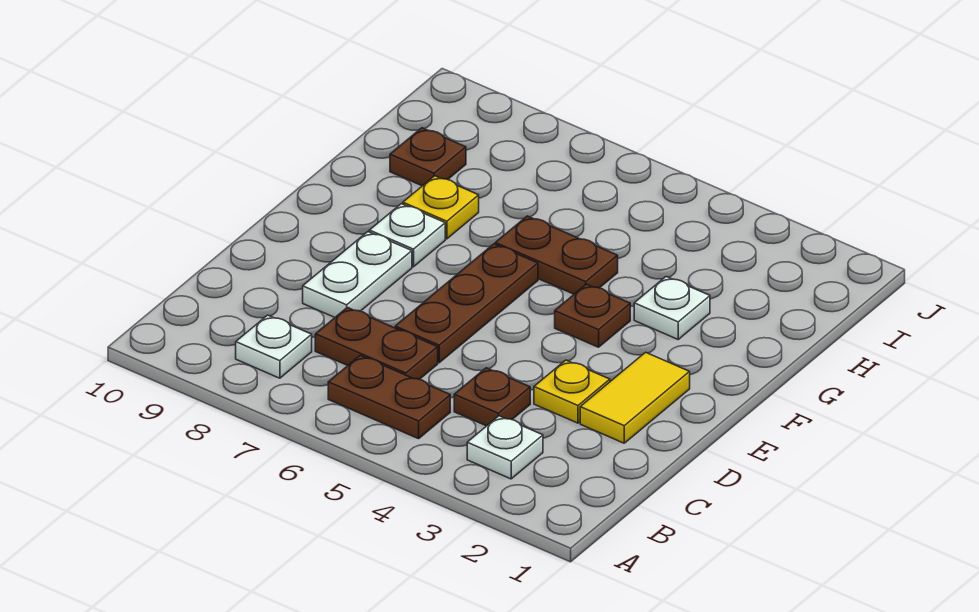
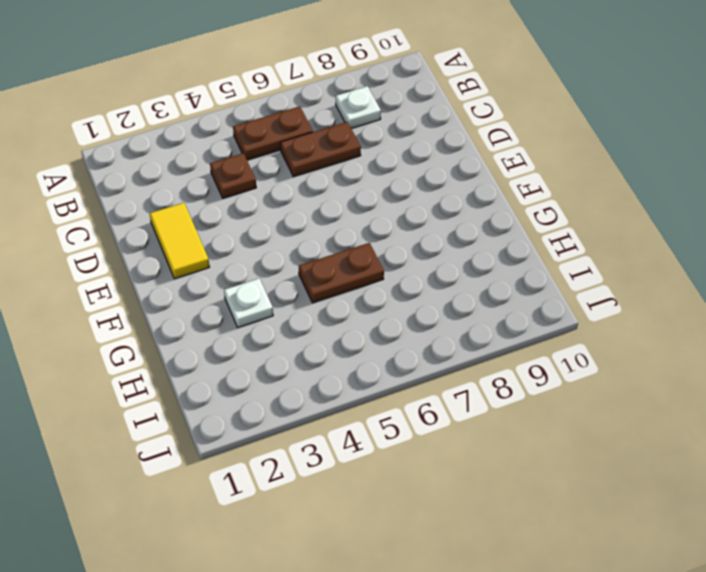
none -> white 1x1 plate [467,416,543,479]
none -> yellow 1x1 plate [534,360,610,423]
none -> brown 1x3 plate [395,244,538,363]

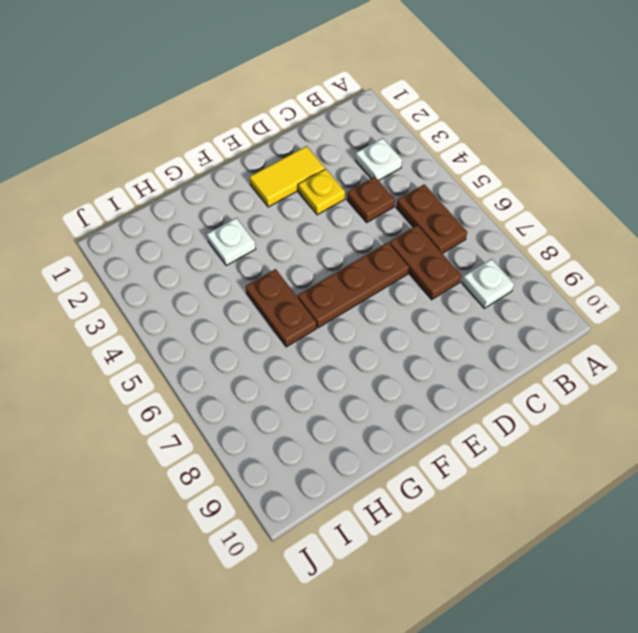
none -> white 1x2 plate [303,232,412,317]
none -> brown 1x1 plate [555,284,630,347]
none -> white 1x1 plate [369,204,445,267]

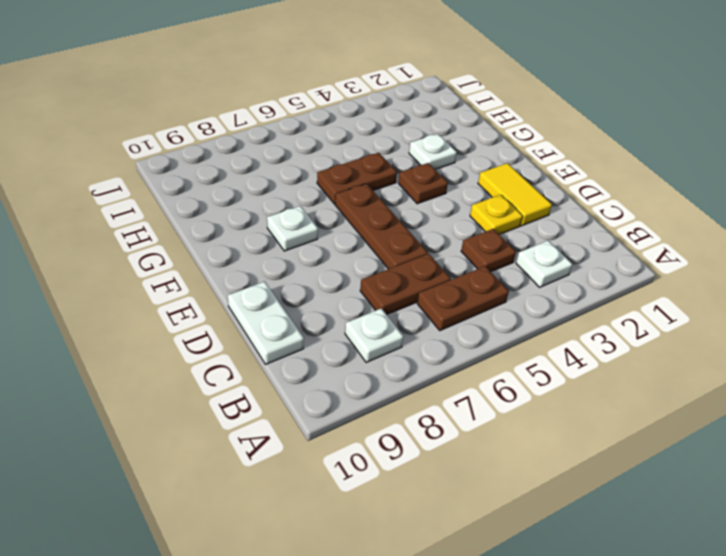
white 1x2 plate [228,282,304,364] -> white 1x2 plate moved to [303,232,412,317]
none -> yellow 1x1 plate [403,176,479,239]
none -> brown 1x1 plate [390,128,466,186]

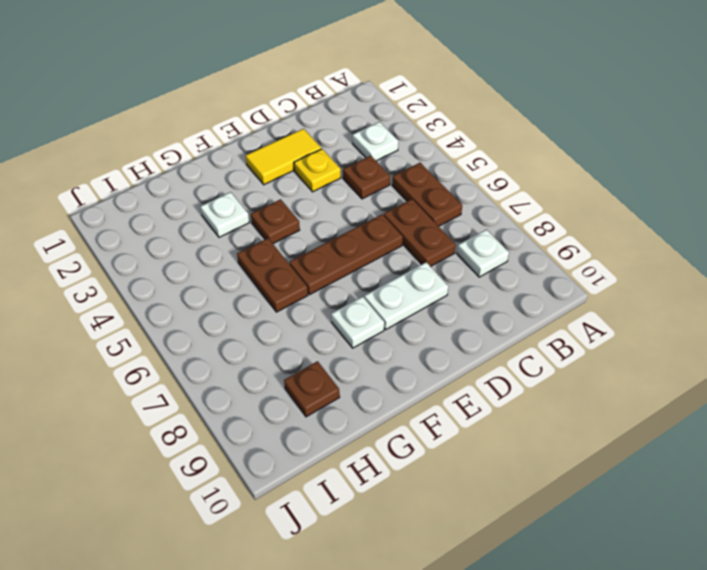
none -> yellow 1x1 plate [403,176,479,239]

